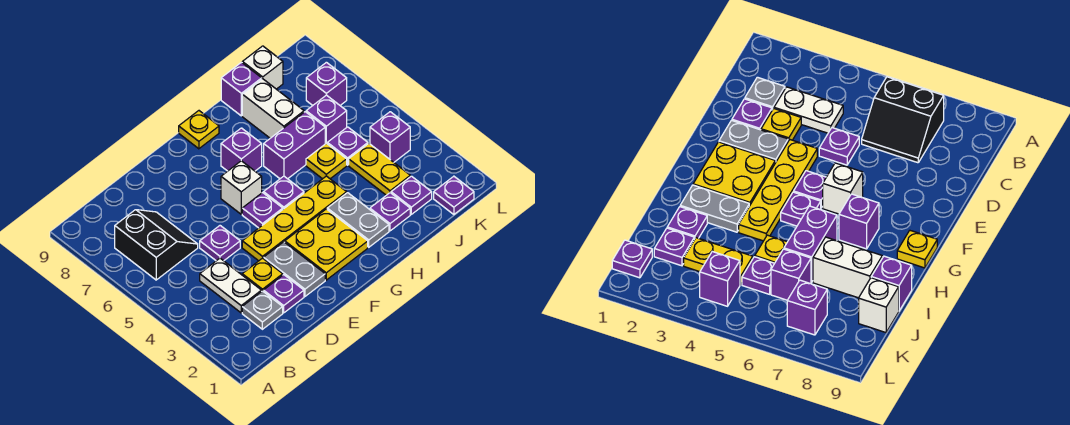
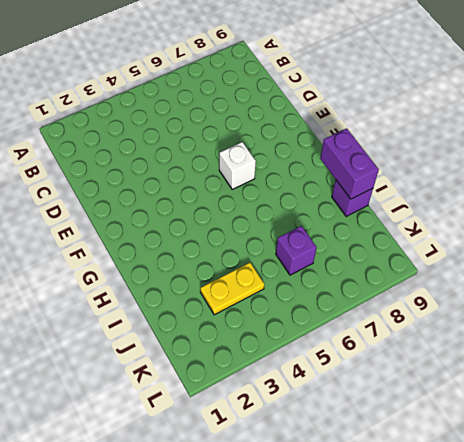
purple 1x2 brick [320,128,379,199] -> purple 1x2 brick moved to [264,112,325,179]
none -> black 2x2 slope [115,210,198,280]
none -> grey 1x1 plate [242,291,283,329]
none -> white 1x2 plate [200,258,261,313]

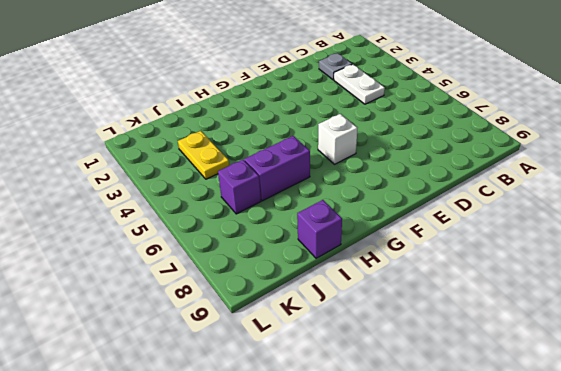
none -> black 2x2 slope [115,210,198,280]
none -> purple 1x1 plate [264,275,304,313]
none -> yellow 1x1 plate [242,258,283,292]

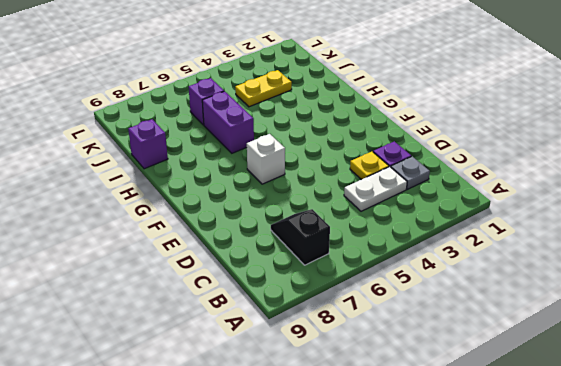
black 1x2 slope [271,209,330,265] -> black 2x2 slope [115,210,198,280]
none -> purple 1x1 plate [200,226,240,261]
none -> grey 1x2 plate [264,242,325,296]
none -> yellow 1x4 plate [242,176,347,261]

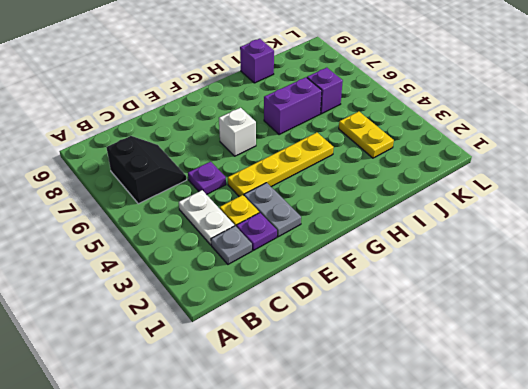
none -> yellow 2x2 plate [285,209,368,280]
none -> purple 1x1 plate [242,193,283,228]
none -> purple 1x1 plate [264,176,304,209]

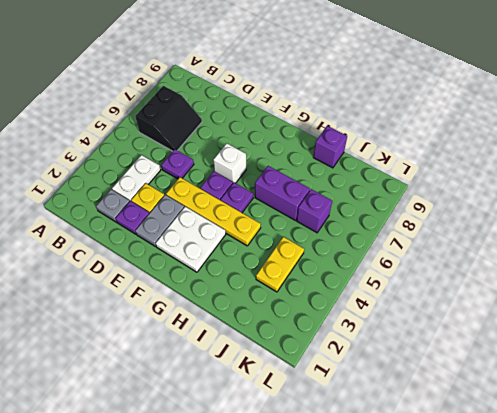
white 2x2 plate [156,207,226,272] -> yellow 2x2 plate [285,209,368,280]
none -> purple 1x1 brick [221,128,262,171]
none -> yellow 1x1 plate [179,111,219,149]
none -> grey 1x2 plate [327,193,389,247]

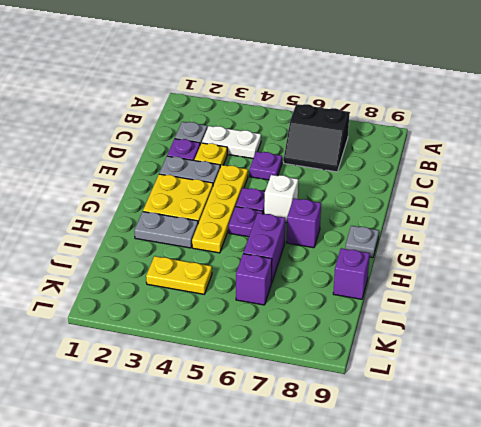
grey 1x1 plate [345,226,379,258] -> yellow 1x1 plate [179,111,219,149]
none -> purple 1x1 plate [370,193,410,231]
none -> yellow 1x1 plate [306,143,347,179]
none -> white 1x2 brick [242,79,304,138]

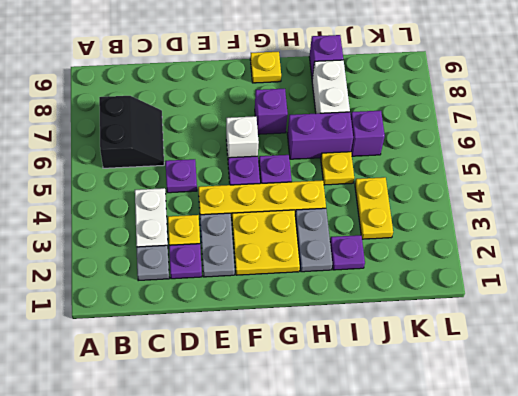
none -> purple 1x1 plate [391,176,432,214]
none -> purple 1x1 plate [327,127,368,165]
none -> white 1x1 brick [242,46,283,89]

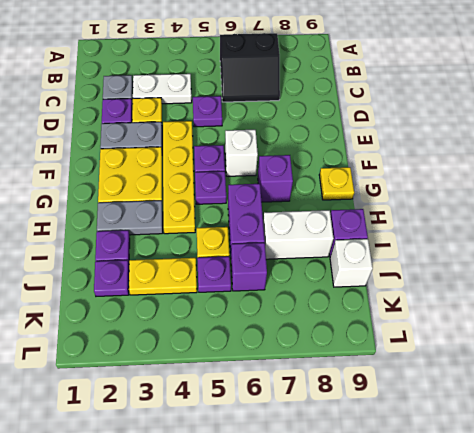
none -> purple 1x1 plate [434,176,474,214]
none -> purple 1x1 brick [370,112,410,162]
none -> purple 1x1 brick [306,62,347,105]

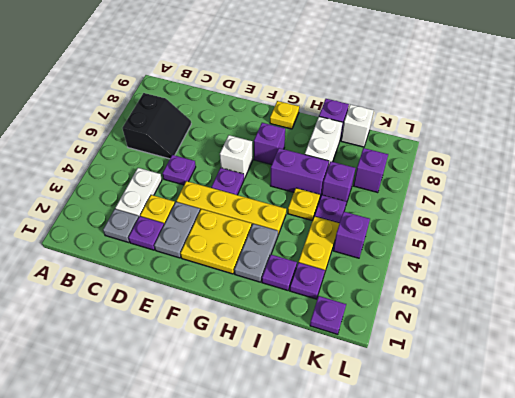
none -> purple 1x1 plate [264,176,304,209]

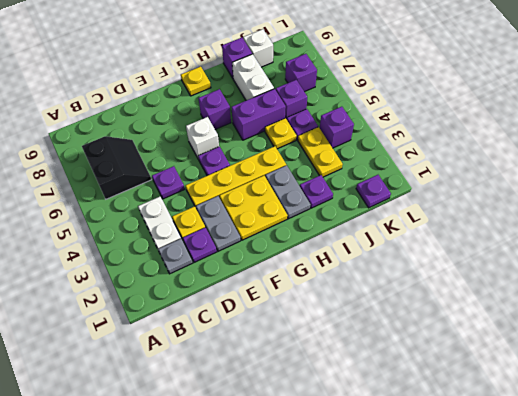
none -> purple 1x1 plate [264,176,304,209]
none -> purple 1x1 plate [391,176,432,214]

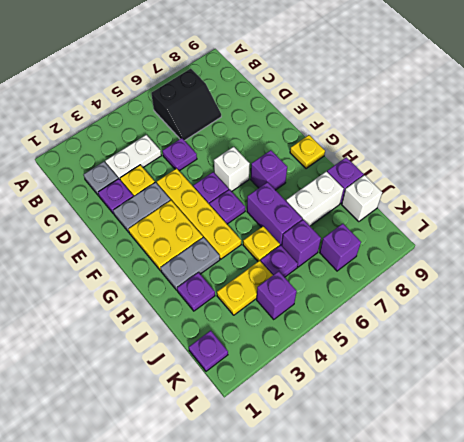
none -> purple 1x1 plate [391,176,432,214]

